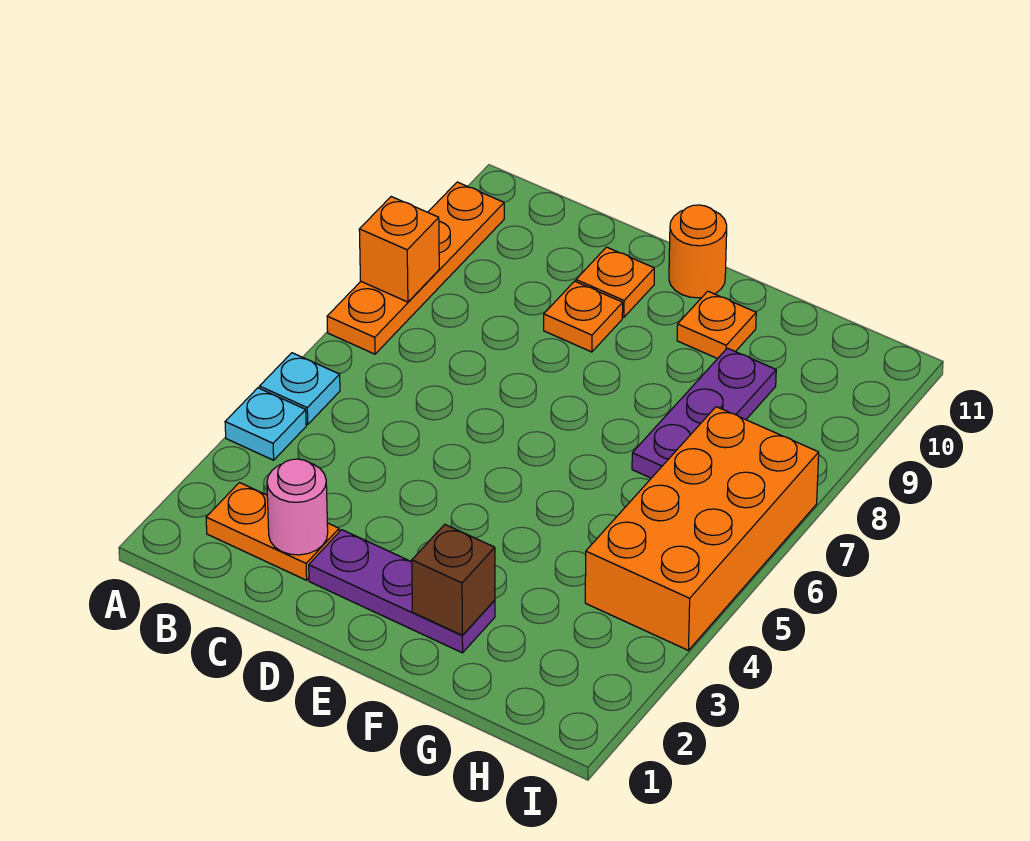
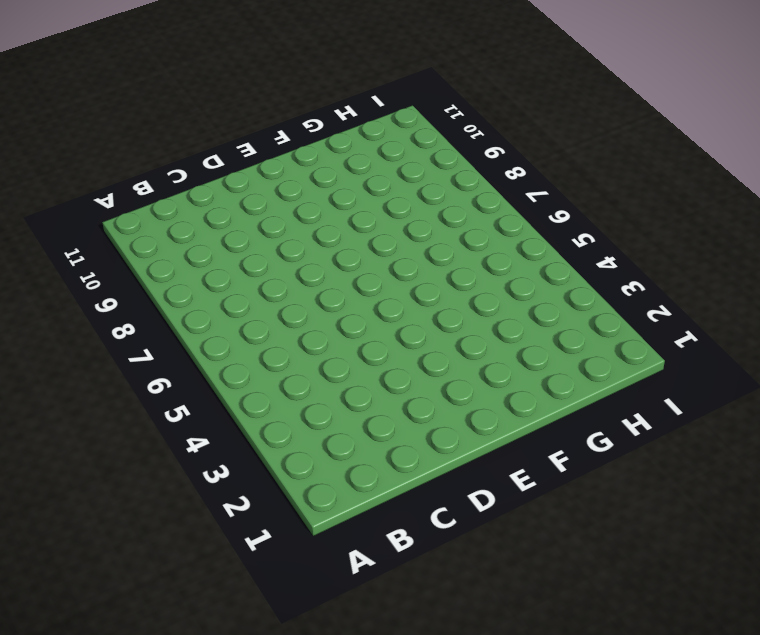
none -> cyan 1x1 plate [225,388,306,460]
none -> cyan 1x1 plate [259,353,340,425]
none -> orange 1x4 plate [327,182,504,354]

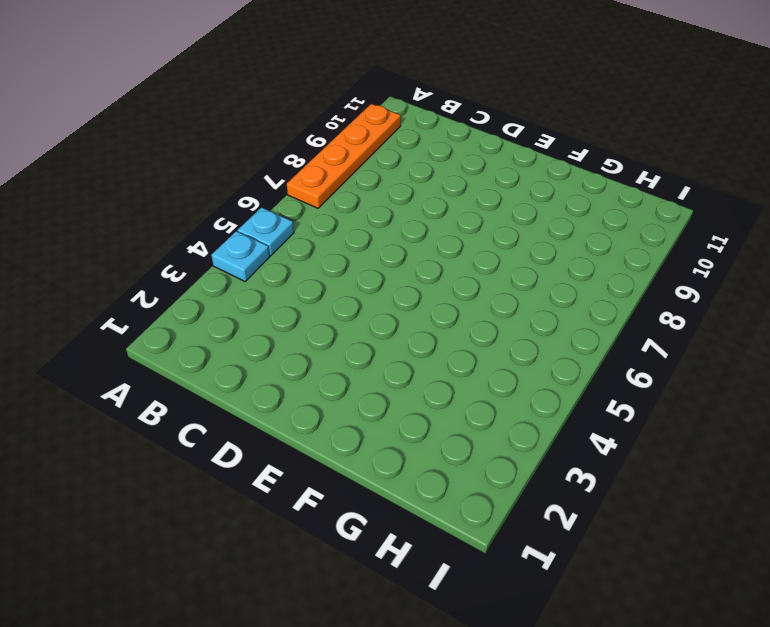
none -> orange 1x2 plate [206,483,339,580]
none -> purple 1x3 plate [309,530,495,653]
none -> orange 1x1 plate [544,281,623,352]

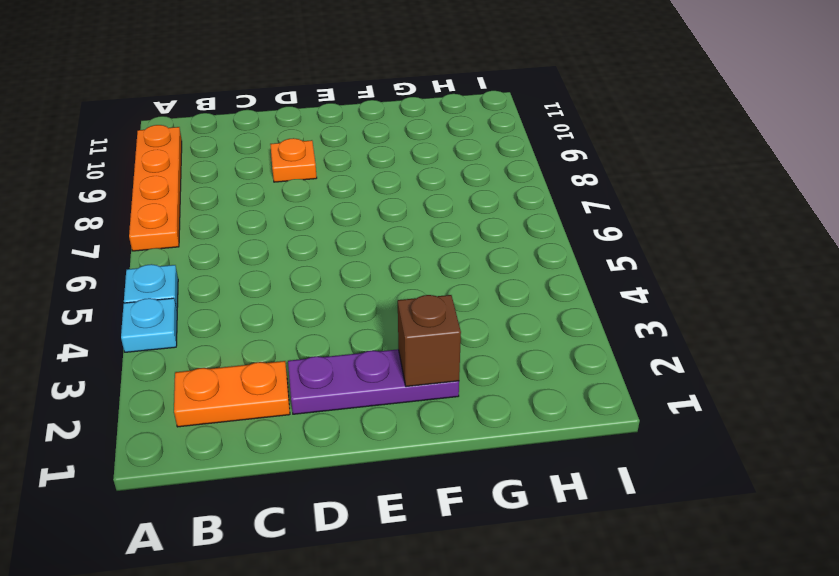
none -> orange 1x1 plate [576,247,654,317]
none -> orange 1x1 round brick [669,205,727,298]
none -> orange 1x1 plate [677,291,756,359]

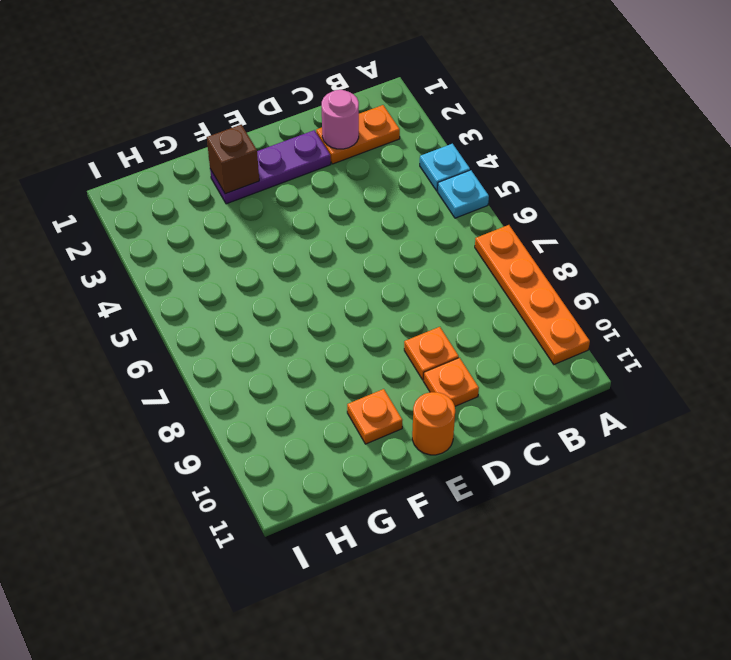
none -> purple 1x3 plate [632,348,776,478]
none -> orange 2x4 brick [585,407,819,650]
none -> orange 1x1 brick [359,197,439,302]

